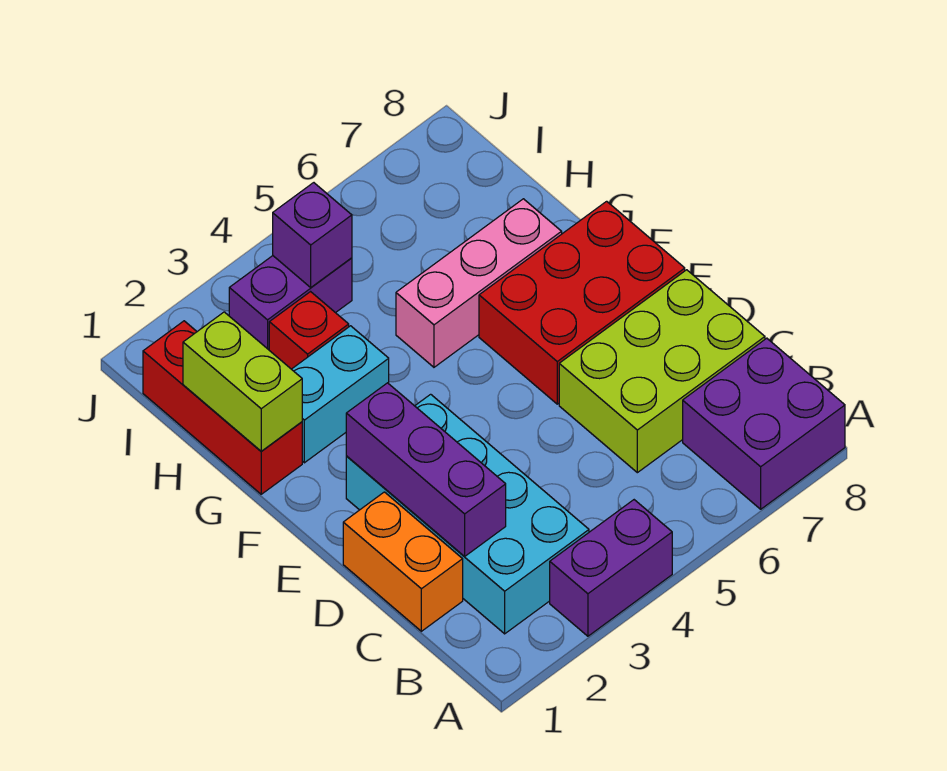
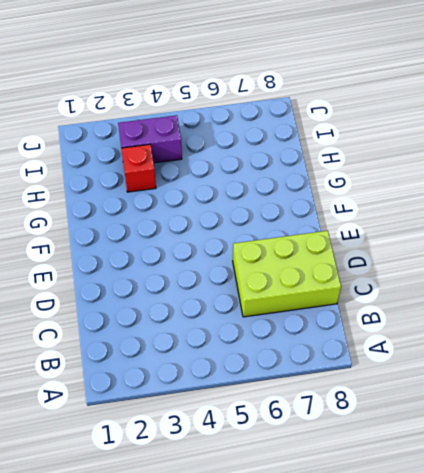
none -> purple 1x2 brick [550,500,672,636]
none -> purple 2x2 brick [683,338,845,509]
none -> cyan 2x4 brick [346,394,589,634]

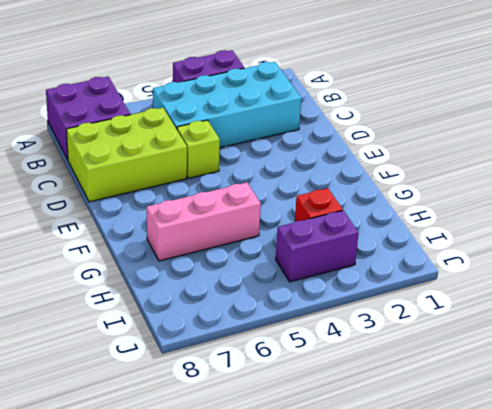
cyan 2x4 brick [153,62,301,148] -> cyan 2x4 brick turned to [346,394,589,634]
lime 1x1 brick [177,120,220,178] -> none
none -> orange 1x2 brick [343,492,463,631]
none -> red 2x3 brick [479,201,685,404]
none -> red 1x3 brick [143,321,302,494]

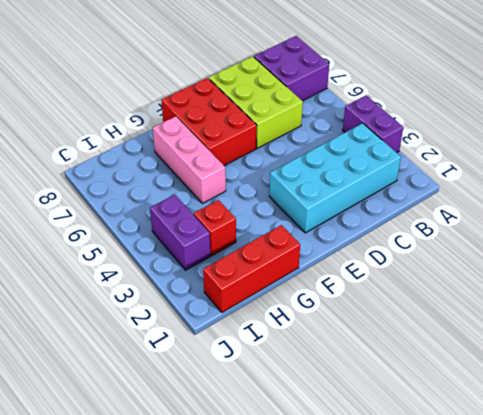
none -> orange 1x2 brick [343,492,463,631]
none -> cyan 1x2 brick [292,326,389,463]
none -> purple 1x3 brick [346,383,506,557]

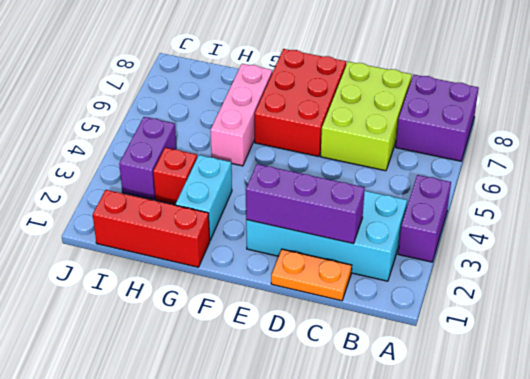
orange 1x2 plate [271,249,352,301] -> orange 1x2 brick [343,492,463,631]
none -> lime 1x2 brick [183,312,302,451]
none -> purple 1x1 brick [273,183,352,287]

